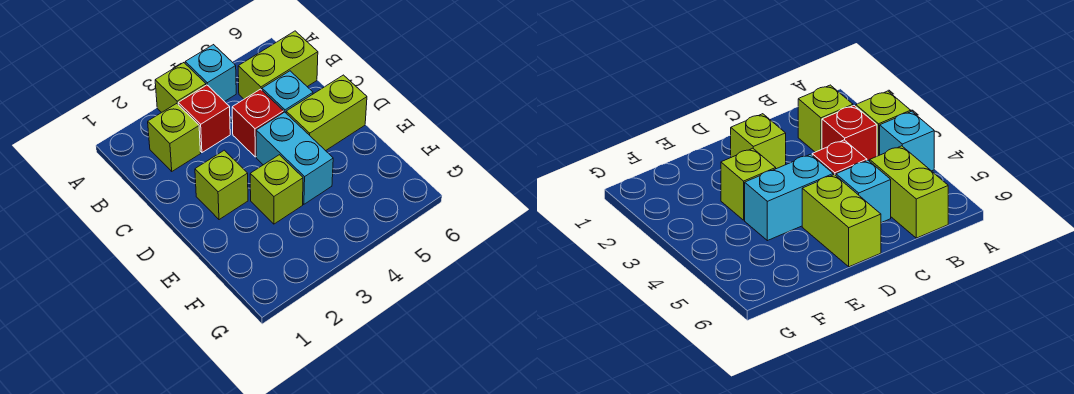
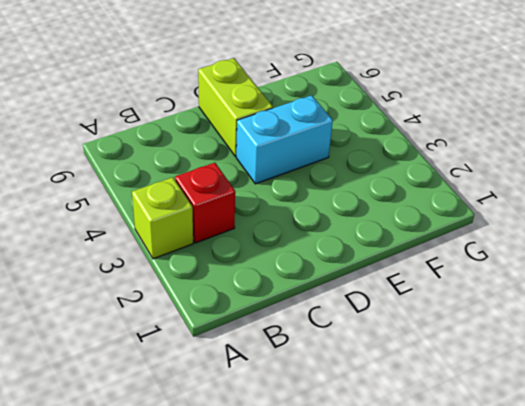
none -> cyan 1x1 brick [185,45,236,102]
none -> lime 1x1 brick [148,104,201,171]

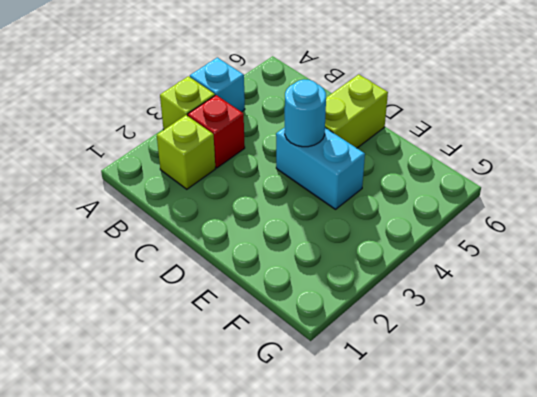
cyan 1x1 round brick [285,80,326,147] -> none
none -> lime 1x2 brick [238,31,318,99]
none -> red 1x1 brick [232,89,284,157]

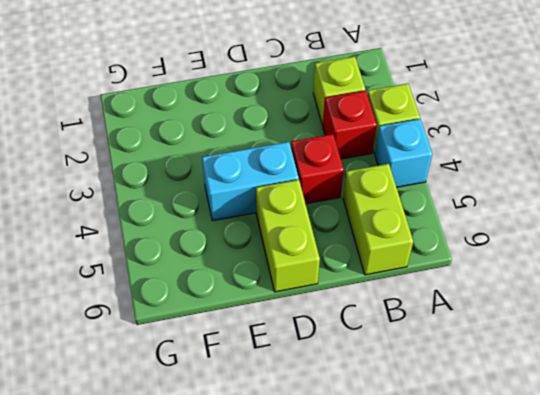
none -> cyan 1x1 brick [262,71,313,113]
none -> lime 1x1 brick [195,150,248,220]

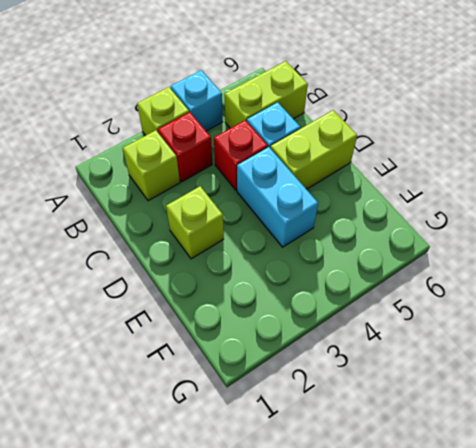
none -> lime 1x1 brick [250,155,303,224]

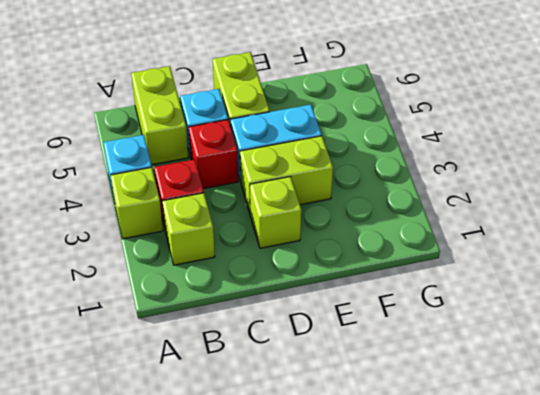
lime 1x2 brick [240,136,333,213] -> lime 1x1 brick [250,155,303,224]

